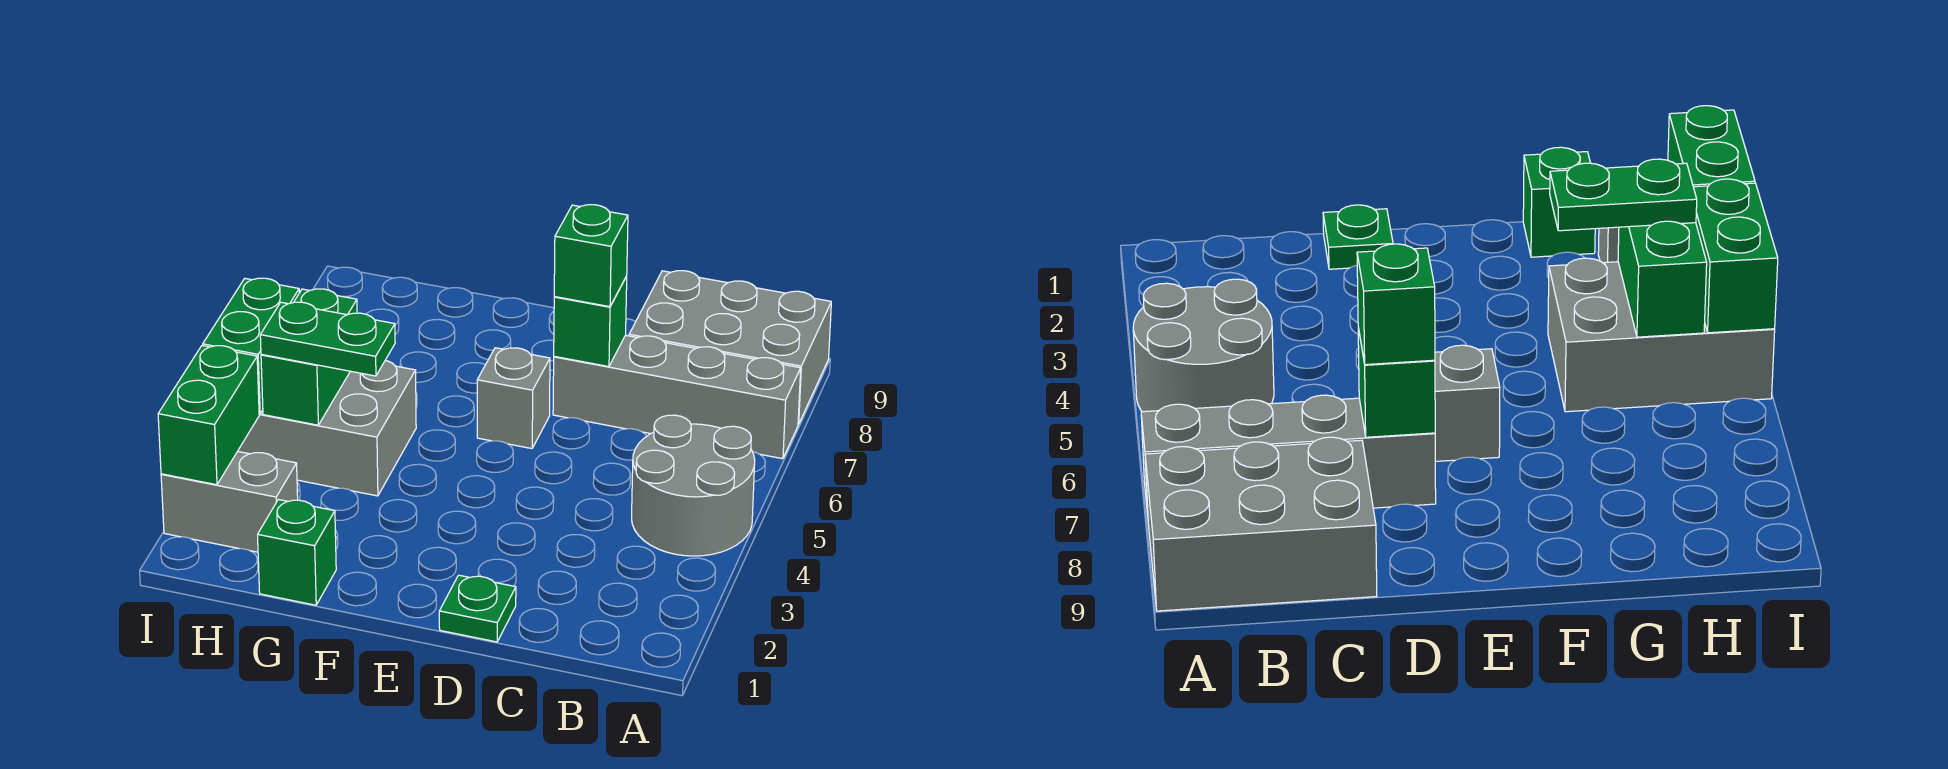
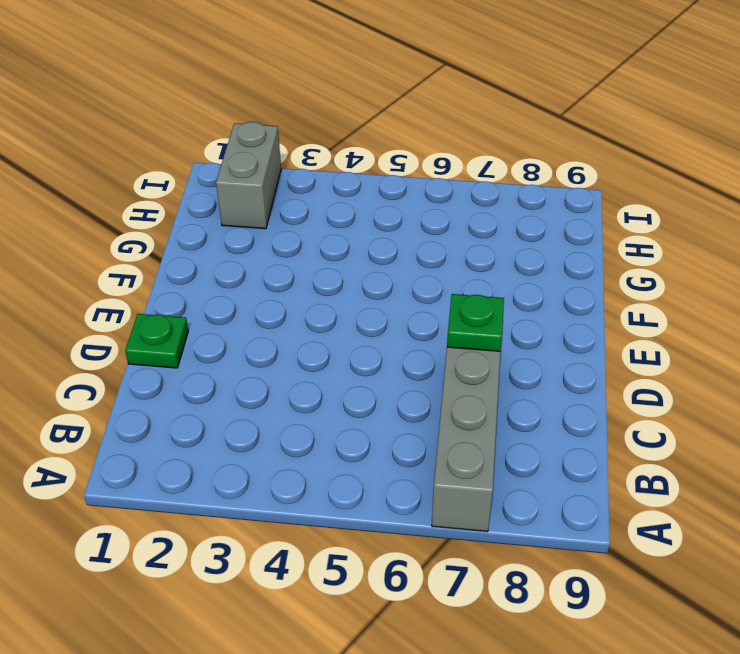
green 1x1 plate [447,294,504,351] -> green 1x1 brick [554,277,627,367]
none -> grey 2x2 round brick [632,415,755,556]
none -> grey 2x3 brick [629,271,831,424]
none -> grey 1x1 brick [477,348,550,449]

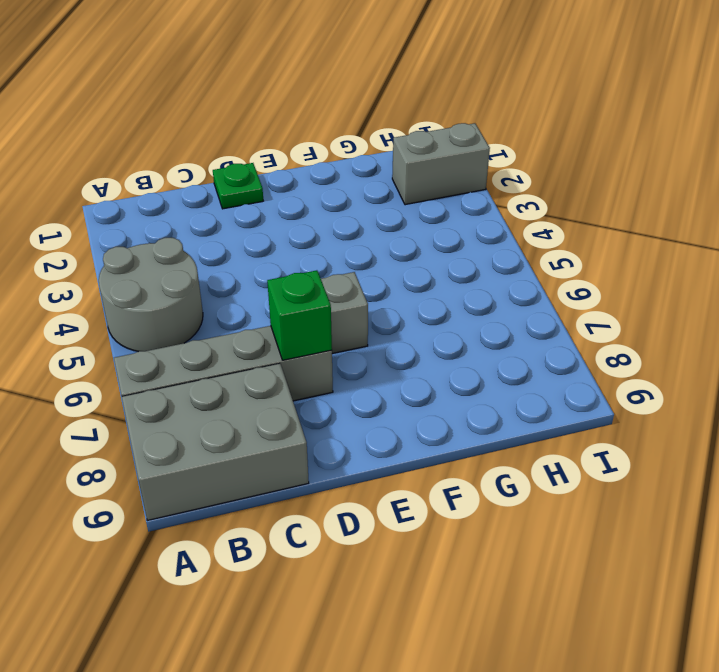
none -> green 1x1 brick [258,500,336,605]
none -> grey 2x3 brick [238,361,416,496]
none -> green 1x2 brick [261,289,357,425]

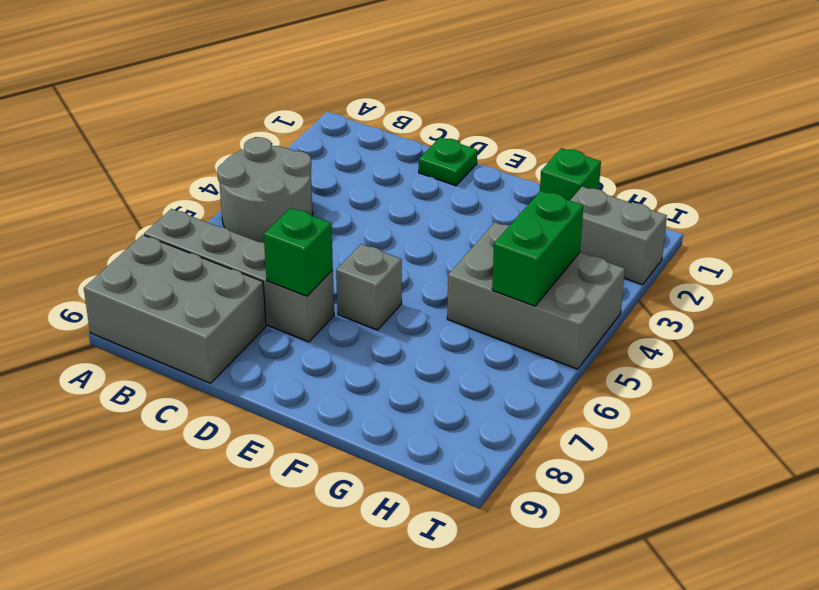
none -> green 1x2 brick [158,346,259,485]
none -> green 1x2 brick [203,278,299,414]
none -> green 1x1 brick [554,205,628,307]

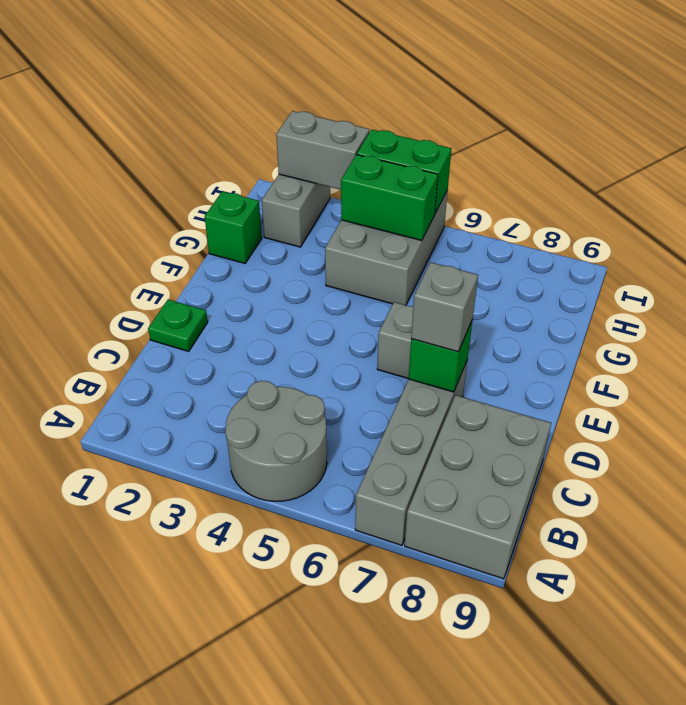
grey 1x1 brick [411,262,478,352] -> green 1x1 brick [554,205,628,307]
grey 1x2 brick [276,111,369,190] -> green 1x2 brick [158,346,259,485]
none -> green 1x2 plate [260,302,395,376]

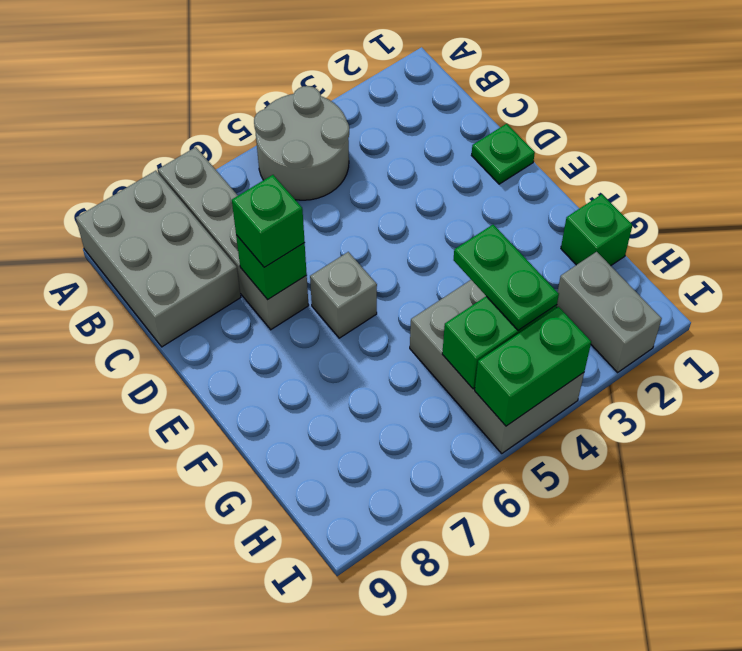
none -> green 1x2 brick [158,346,259,485]

